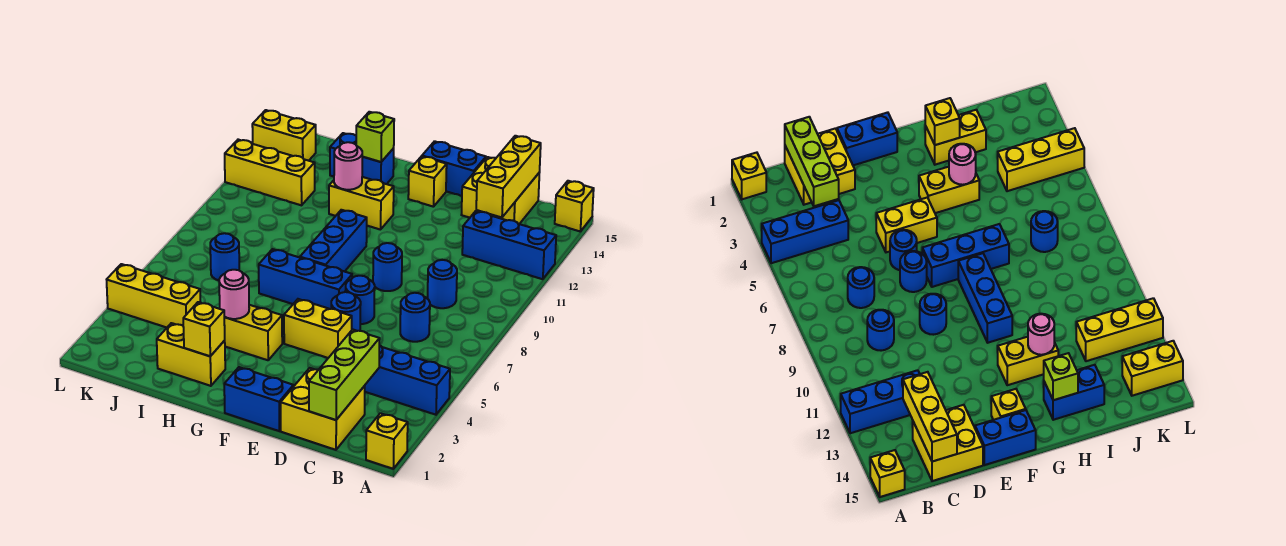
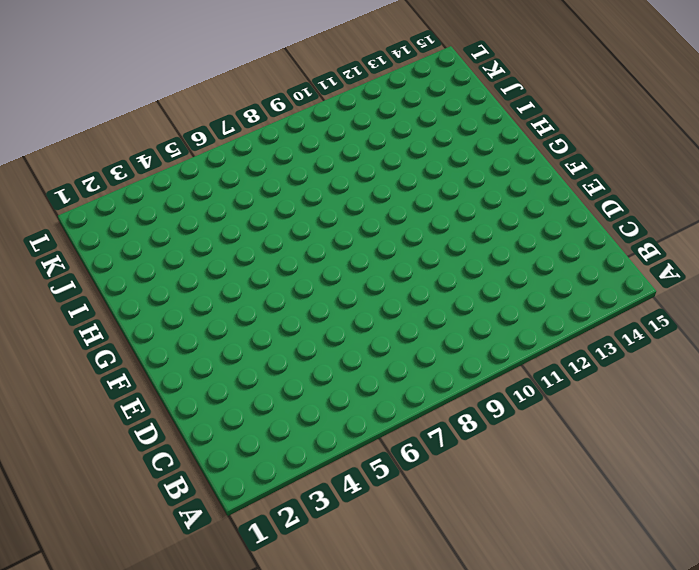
none -> yellow 1x1 brick [366,413,408,469]
none -> blue 1x3 brick [365,345,450,415]
none -> blue 1x3 brick [462,211,556,279]
none -> yellow 1x1 brick [555,181,594,231]

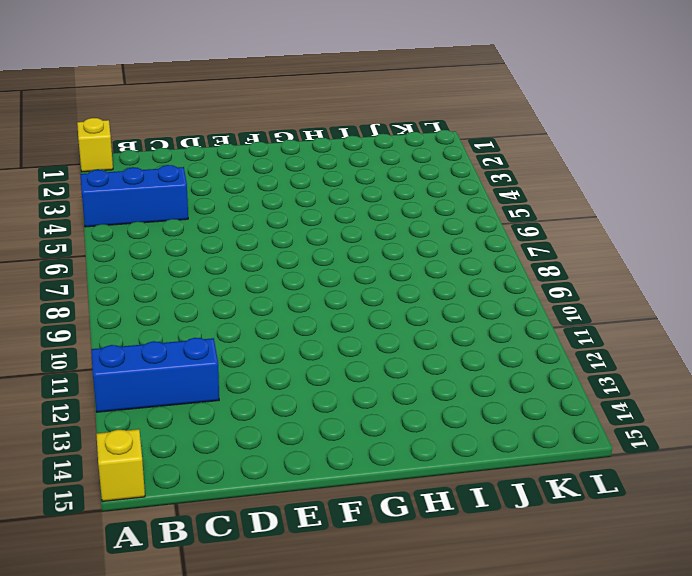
none -> yellow 2x2 brick [281,368,365,450]
none -> blue 1x1 round brick [400,293,430,342]
none -> blue 1x1 round brick [428,260,457,308]
none -> yellow 2x2 brick [461,157,539,224]

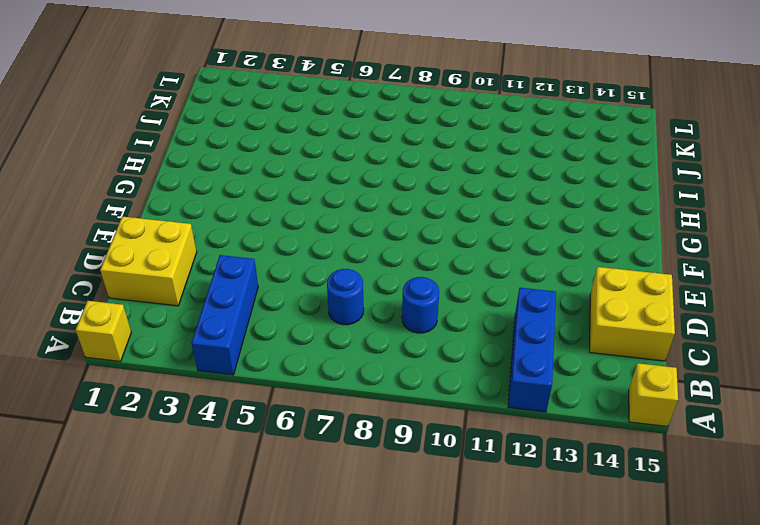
none -> blue 1x2 brick [224,367,293,431]
none -> yellow 1x2 brick [284,299,352,358]
none -> blue 1x1 round brick [331,292,361,331]
none -> blue 1x1 round brick [345,276,375,324]

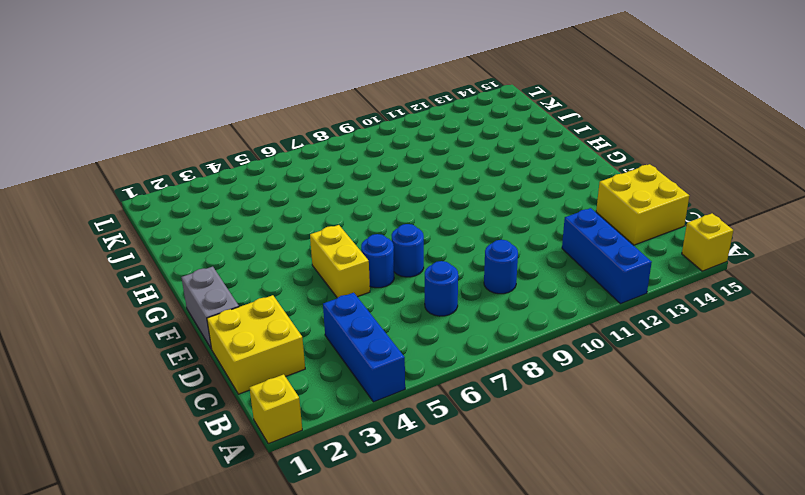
grey 1x2 brick [181,267,239,349] -> blue 1x2 brick [224,367,293,431]
none -> blue 1x1 round brick [373,243,402,291]
none -> blue 1x2 brick [422,141,486,196]
none -> blue 1x3 brick [259,249,352,309]
none -> yellow 1x1 brick [408,156,447,207]

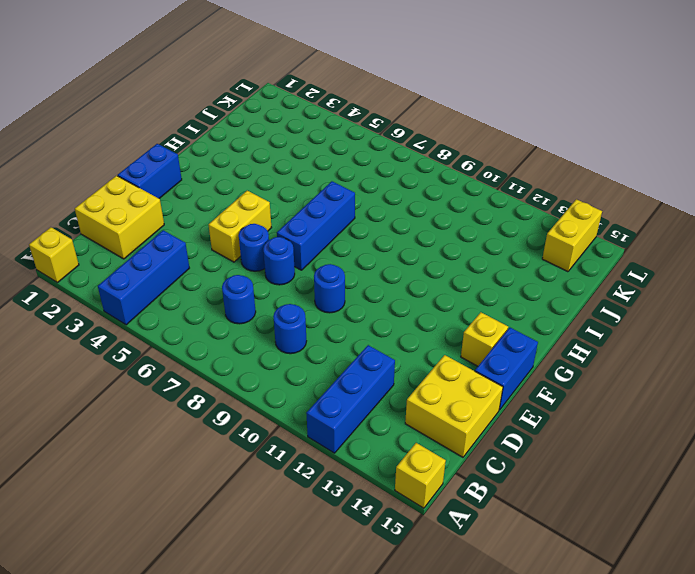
none -> yellow 1x2 brick [224,305,282,360]
none -> blue 1x3 brick [300,210,367,272]
none -> yellow 1x2 brick [329,177,394,230]
none -> yellow 1x2 brick [157,323,225,386]

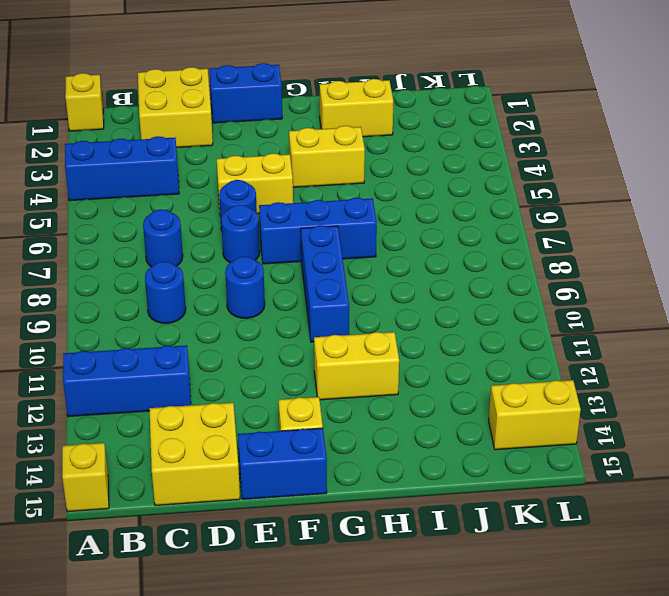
none -> blue 1x2 brick [330,133,394,184]
none -> yellow 1x3 brick [107,264,201,328]
none -> blue 1x1 round brick [210,233,239,281]
none -> yellow 1x3 brick [225,140,315,205]

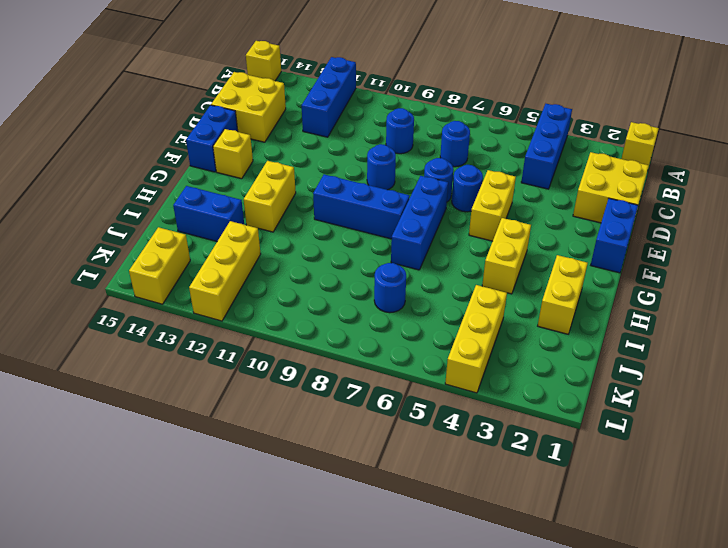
blue 1x2 brick [173,186,244,241] -> blue 1x2 brick turned to [330,133,394,184]
none -> lime 1x3 brick [309,329,380,420]
none -> yellow 1x3 brick [476,136,541,218]
none -> yellow 1x1 brick [183,302,225,356]
none -> pink 1x1 round brick [219,270,249,319]

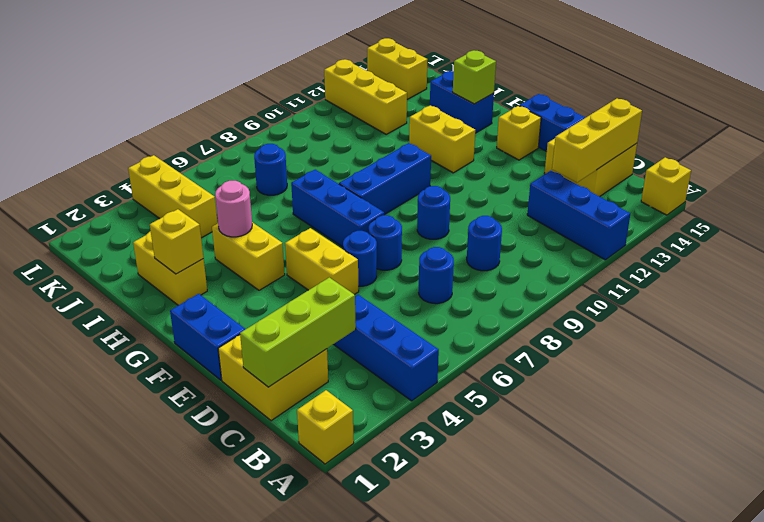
none -> pink 1x1 round brick [334,142,362,190]

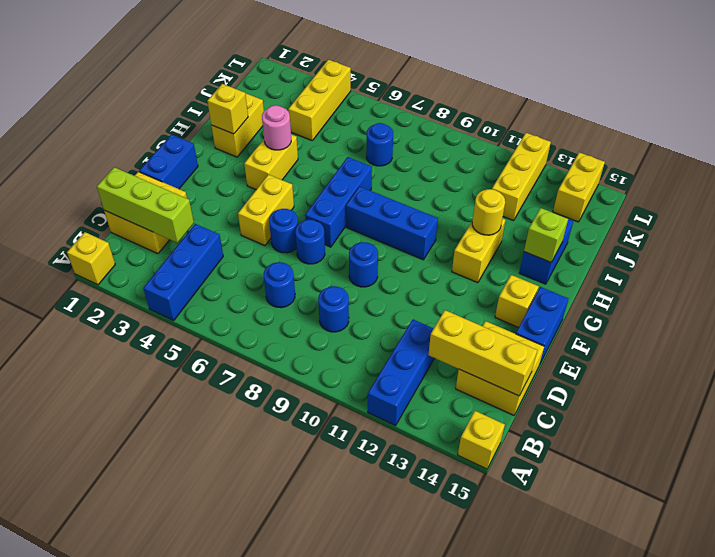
yellow 1x1 round brick [472,189,505,235] -> pink 1x1 round brick [334,142,362,190]

